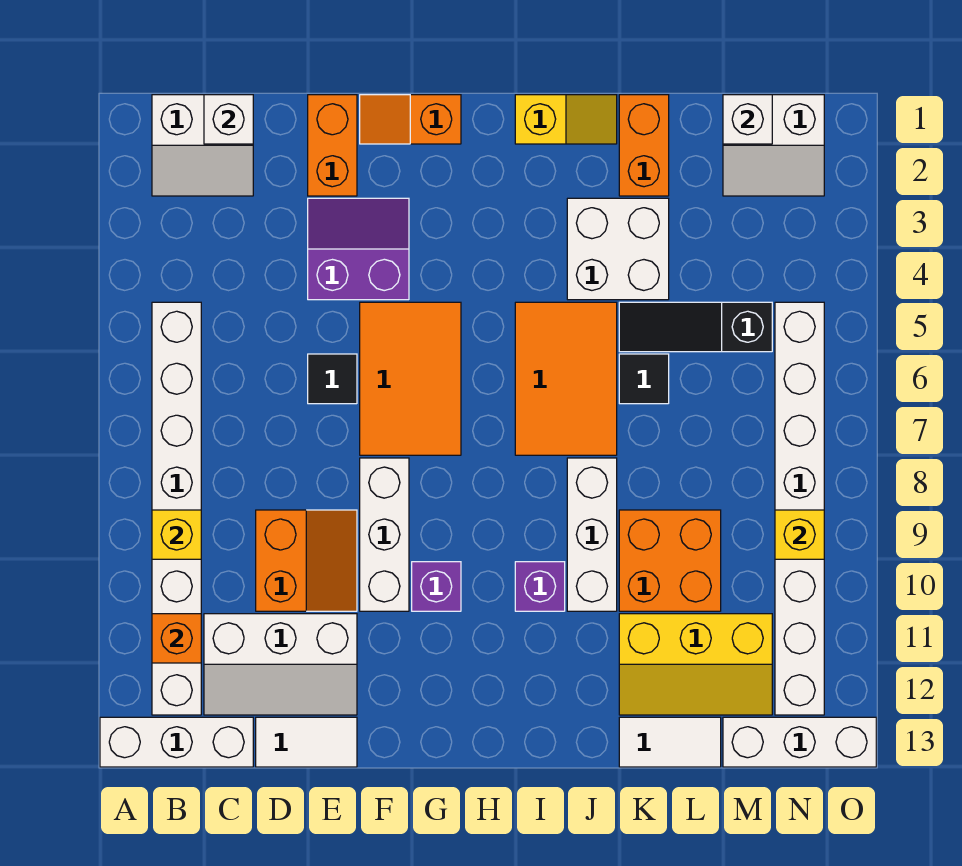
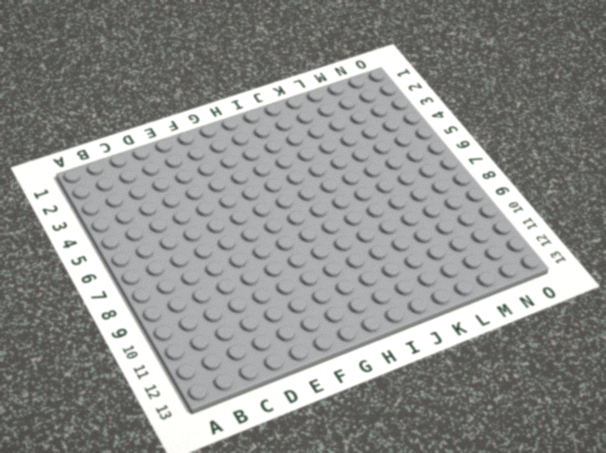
none -> white 1x3 brick [100,717,253,767]
none -> white 2x2 slope [152,95,253,196]
none -> white 1x8 brick [152,302,201,715]
none -> white 2x3 slope [204,614,357,715]

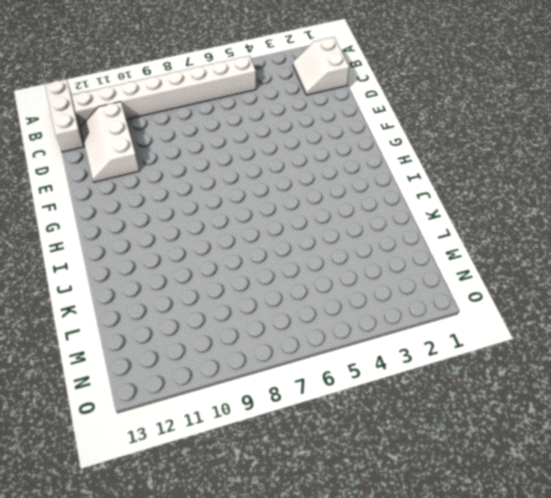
none -> orange 2x2 slope [256,510,357,611]
none -> white 1x2 tile [256,717,357,767]
none -> orange 1x2 brick [308,95,357,196]
none -> purple 2x2 slope [308,198,409,300]

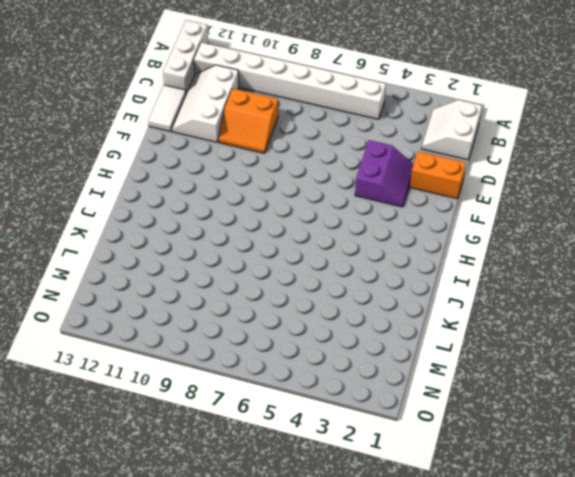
none -> black 1x1 tile [308,354,357,404]
none -> orange 1x2 slope [360,95,461,144]
none -> orange 2x3 tile [360,302,461,455]
none -> white 1x3 brick [360,458,409,611]

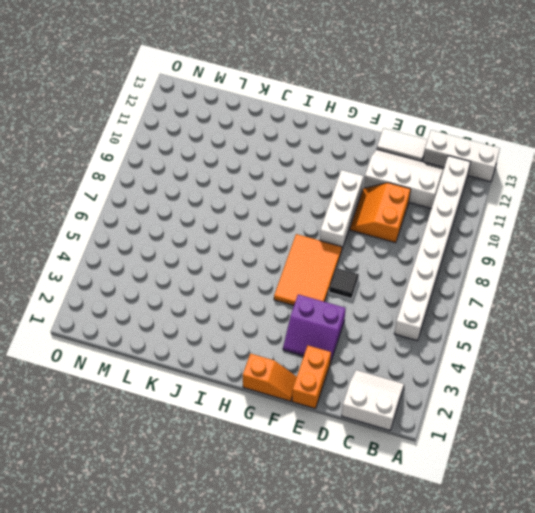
none -> purple 1x1 brick [412,562,461,611]
none -> yellow 1x2 slope [515,95,617,144]
none -> orange 2x3 tile [515,302,617,455]
none -> purple 1x1 brick [515,562,565,611]

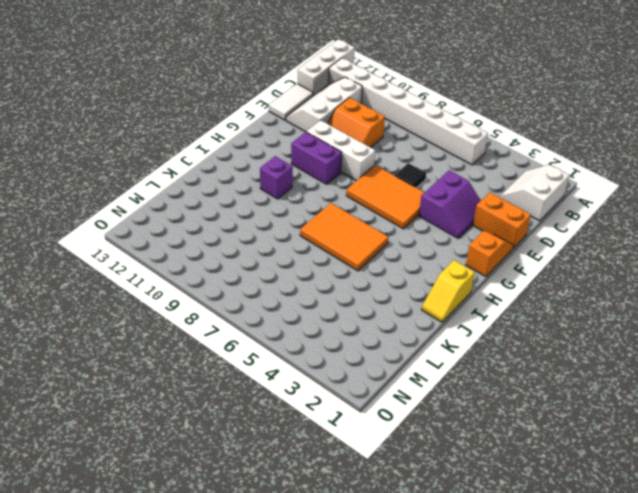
purple 1x2 brick [291,132,342,184] -> purple 1x1 brick [412,562,461,611]
none -> white 2x2 brick [567,198,669,300]
none -> white 1x3 brick [567,458,617,611]
none -> orange 1x2 brick [619,95,669,196]
none -> black 1x3 slope [619,302,772,352]

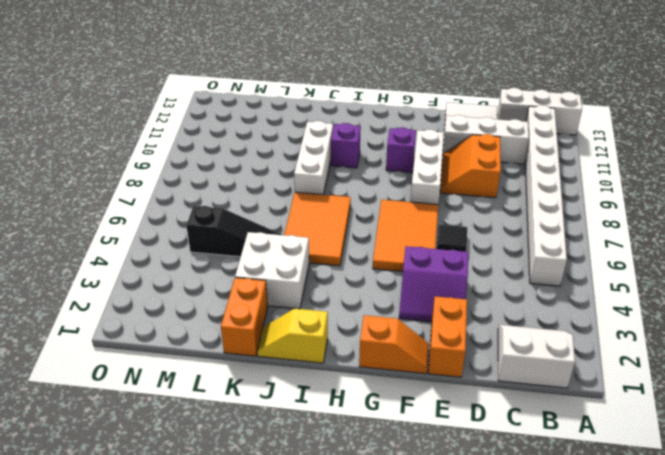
none -> black 1x1 tile [619,354,669,404]
none -> orange 2x2 brick [619,510,721,611]
none -> yellow 2x3 slope [619,614,772,715]
none -> white 1x2 tile [619,717,721,767]

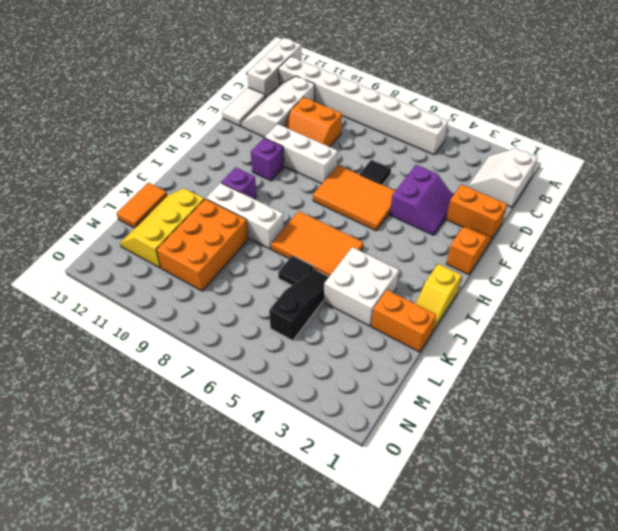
orange 2x3 brick [157,199,248,291] -> orange 2x2 brick [619,510,721,611]
orange 1x2 tile [116,183,167,228] -> white 1x2 tile [619,717,721,767]
none -> white 2x2 slope [723,95,824,196]
none -> white 1x3 brick [723,717,876,767]
none -> white 1x8 brick [775,302,824,715]
none -> yellow 1x1 brick [152,510,201,559]

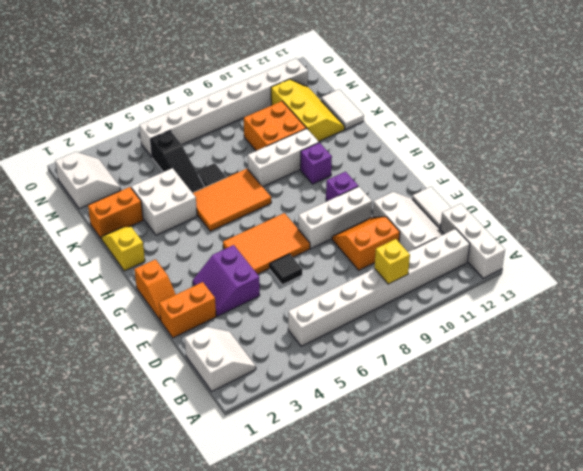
none -> white 1x3 brick [723,717,876,767]
none -> orange 1x1 brick [152,614,201,663]
none -> white 1x1 brick [204,95,253,144]
none -> white 1x1 brick [723,95,772,144]

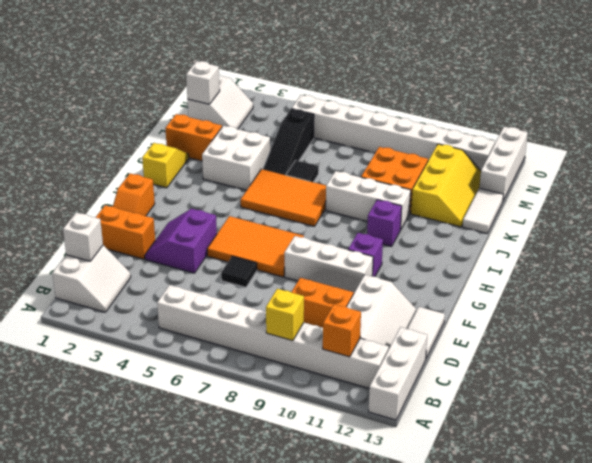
none -> yellow 1x1 brick [775,510,824,559]

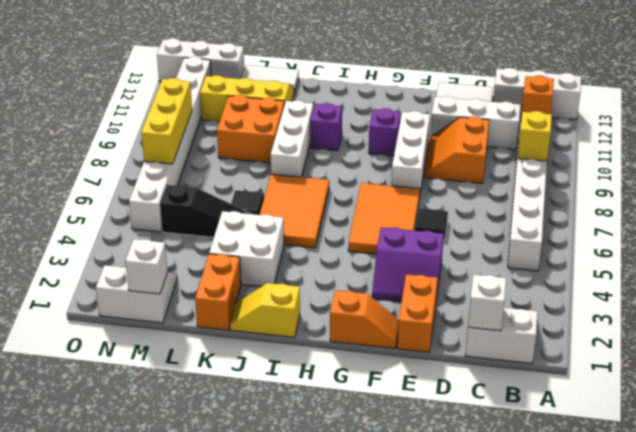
yellow 1x3 brick [141,78,192,164] -> yellow 1x1 brick [775,510,824,559]

